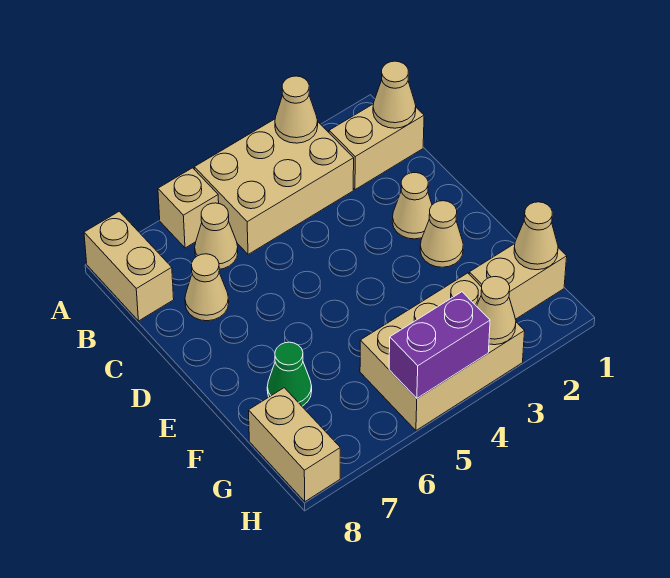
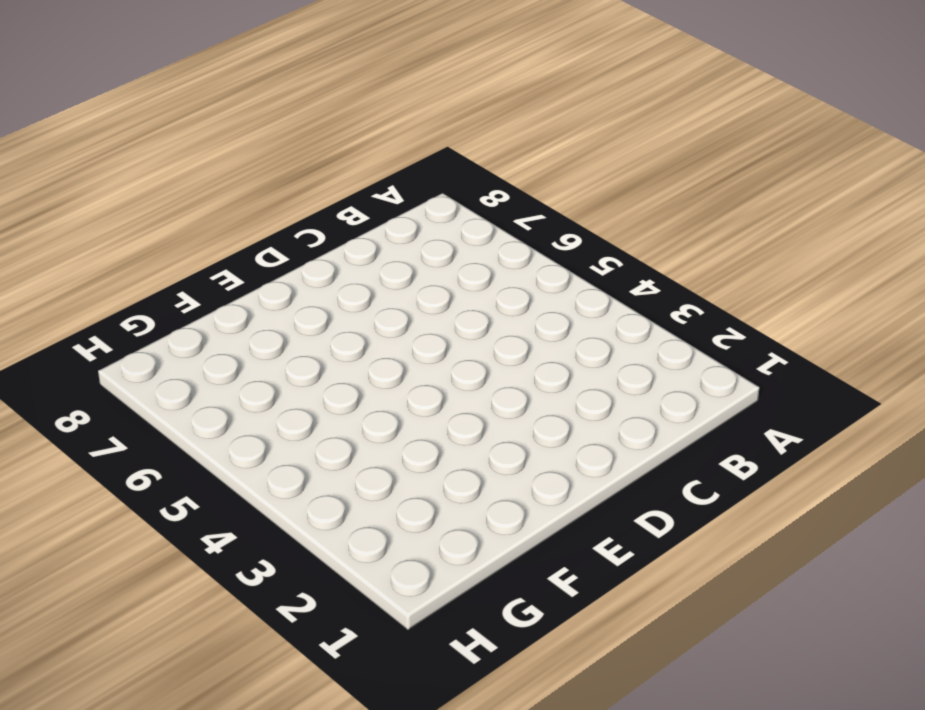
none -> tan 2x3 brick [194,119,354,254]
none -> tan 1x1 brick [158,168,219,248]
none -> tan 1x2 brick [84,211,174,321]

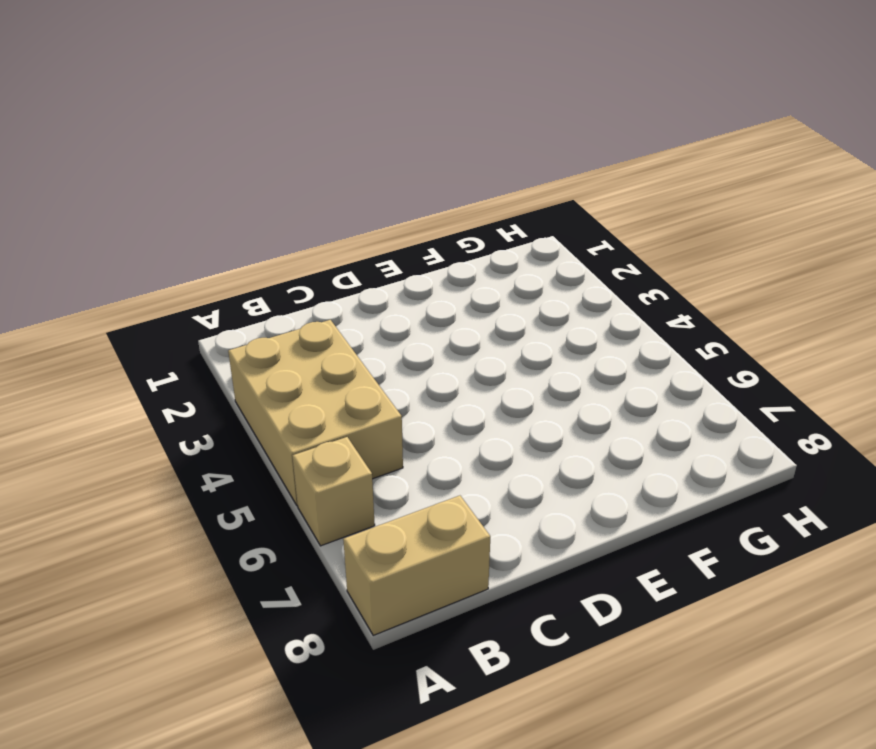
none -> tan 1x2 brick [329,104,424,190]
none -> tan 1x1 cone [195,203,238,269]
none -> tan 1x1 cone [185,254,229,321]

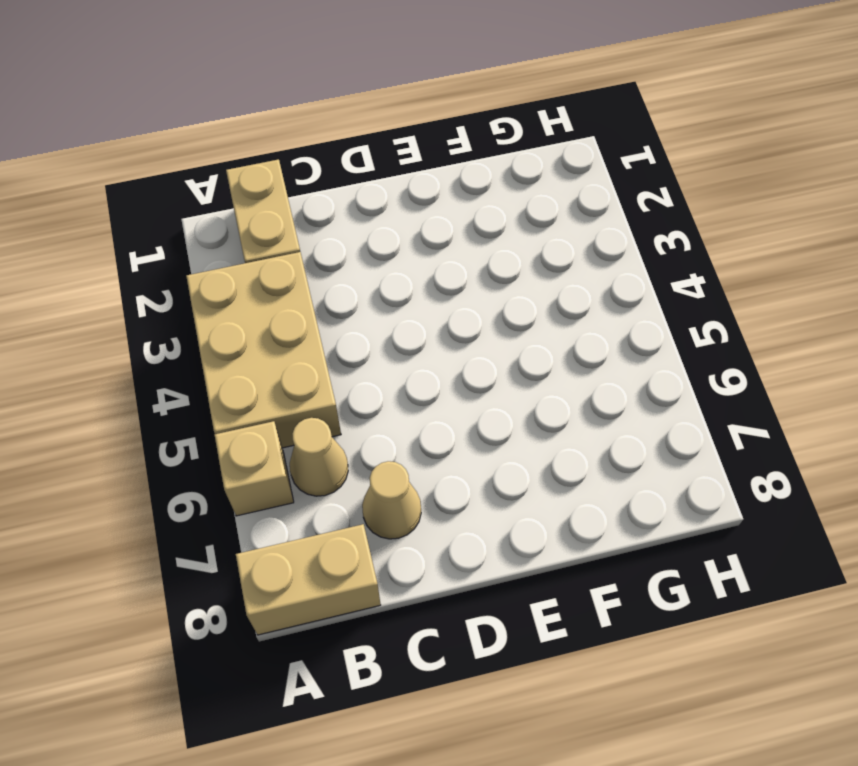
none -> tan 1x1 cone [392,173,432,239]
none -> tan 1x1 cone [420,201,463,267]
none -> green 1x1 cone [267,342,312,406]

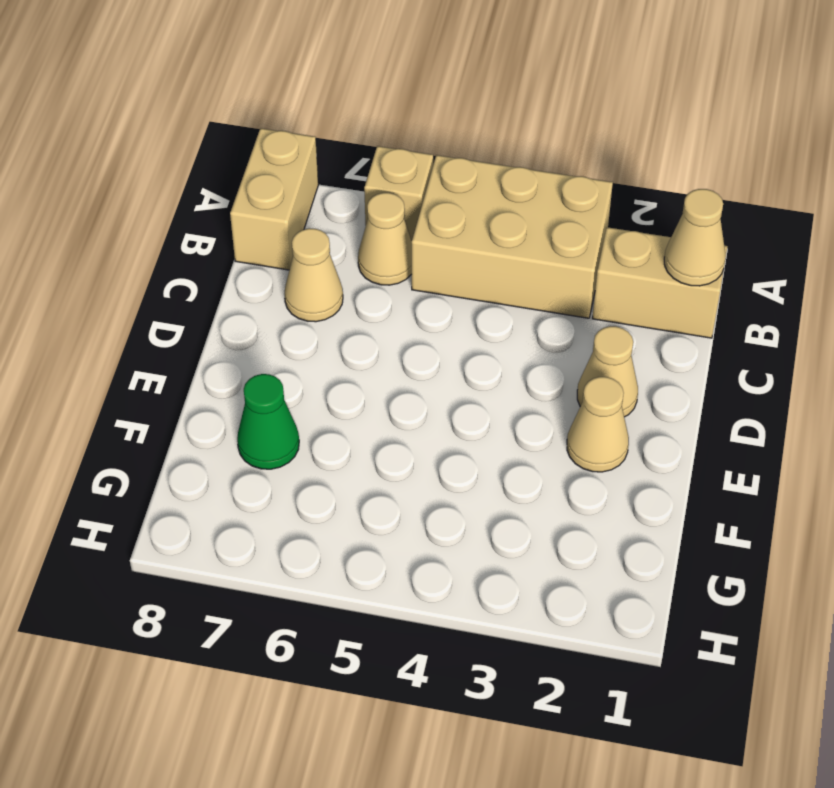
none -> tan 1x2 brick [469,244,567,319]
none -> tan 2x3 brick [360,273,525,430]
none -> tan 1x2 brick [249,388,340,502]

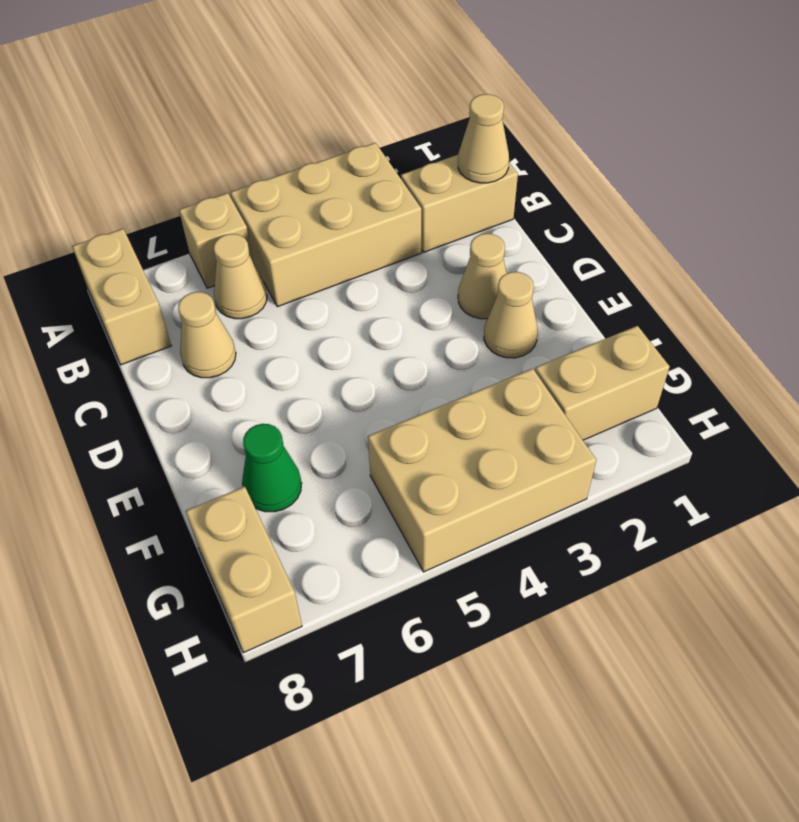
none -> tan 1x1 cone [275,76,318,143]
none -> tan 1x1 cone [514,202,558,270]
none -> tan 1x1 cone [477,277,516,345]

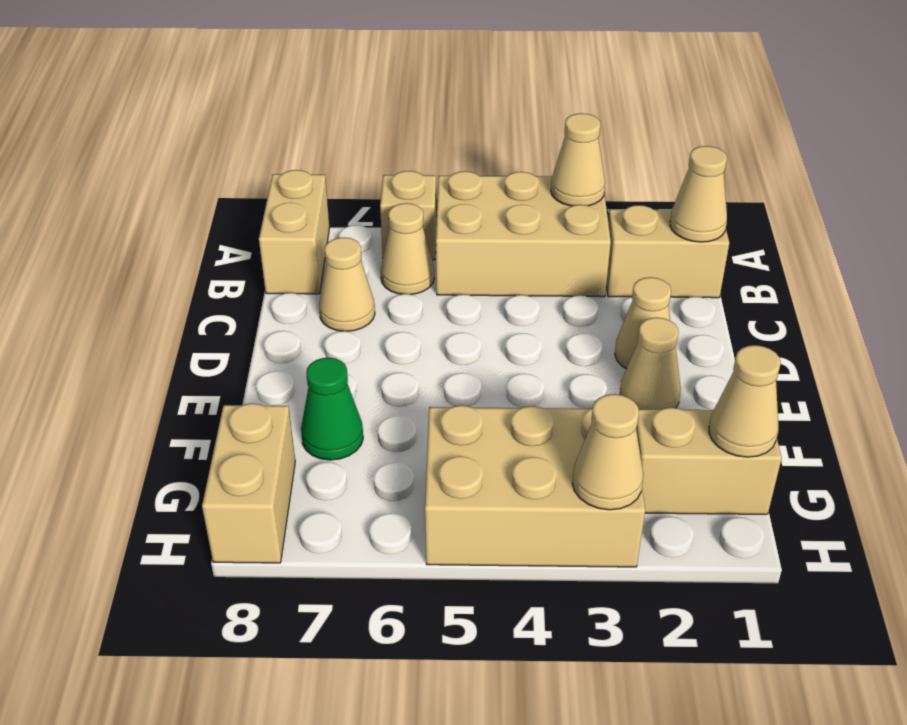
none -> purple 1x2 brick [389,292,490,398]

